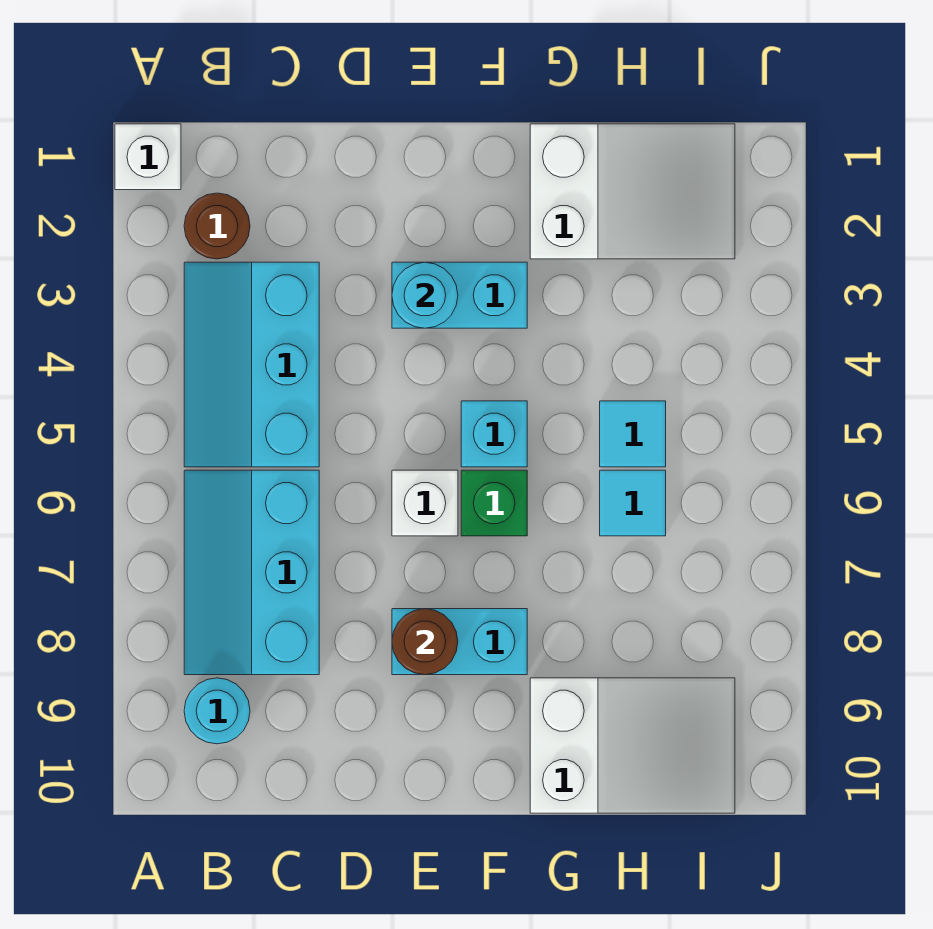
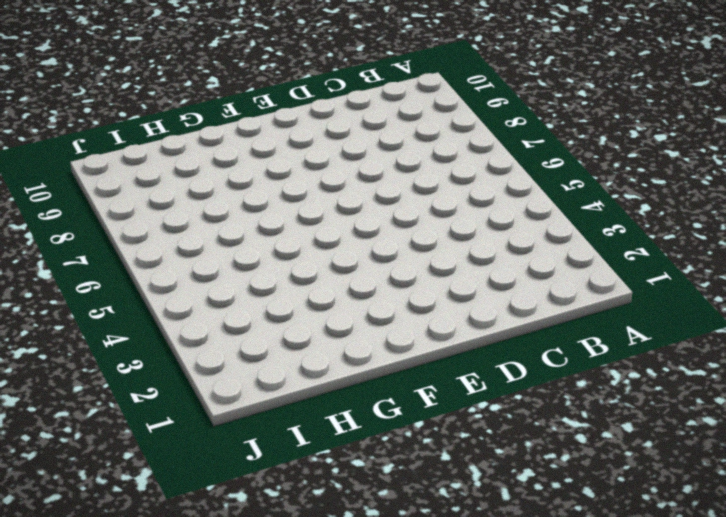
none -> white 1x1 brick [115,124,181,190]
none -> brown 1x1 round brick [184,193,250,259]
none -> cyan 2x3 slope [184,262,319,467]

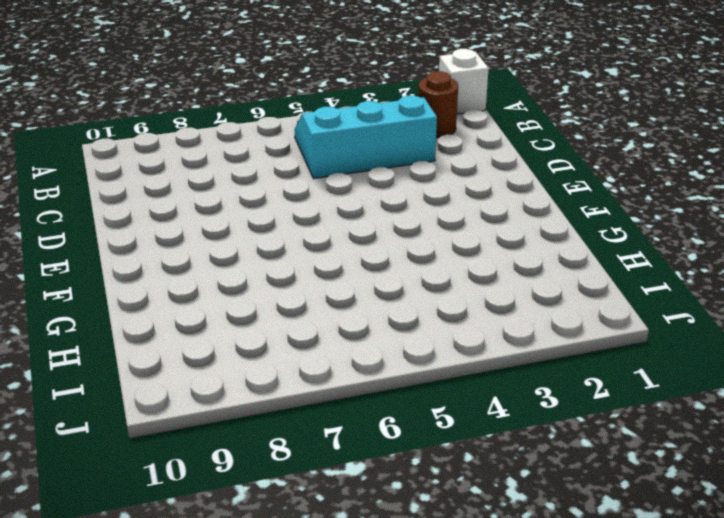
none -> cyan 2x3 slope [184,470,319,675]
none -> cyan 1x1 round brick [184,678,250,744]
none -> cyan 1x2 brick [392,262,527,328]

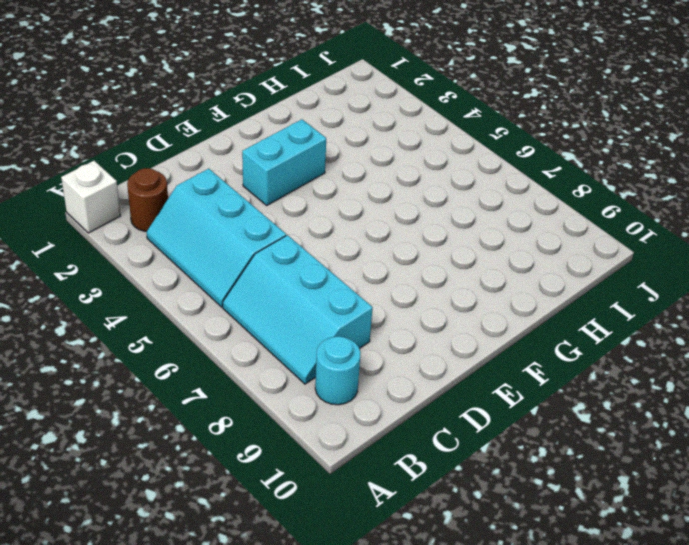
none -> white 1x1 brick [392,470,458,536]
none -> cyan 1x2 brick [392,609,527,675]
none -> cyan 1x1 brick [461,401,527,467]

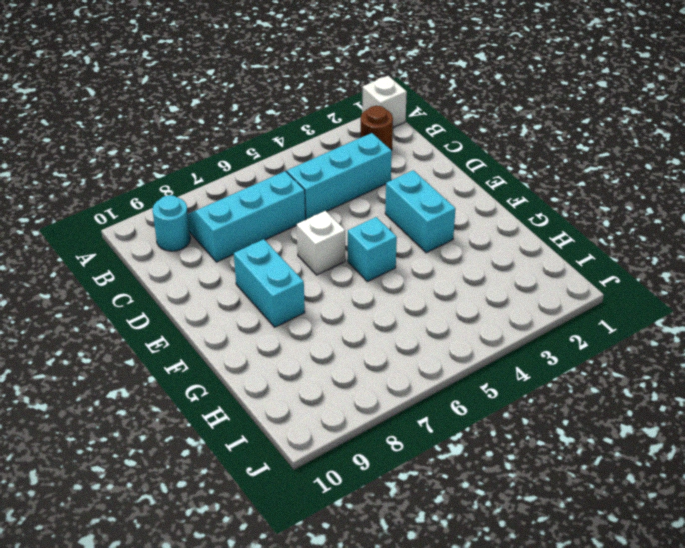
none -> green 1x1 brick [461,470,527,536]
none -> white 2x3 slope [530,124,735,259]
none -> white 2x3 slope [530,678,735,813]

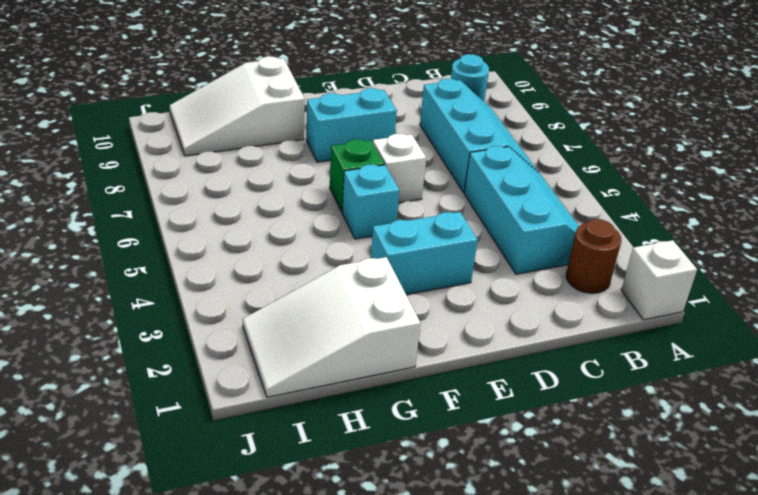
none -> cyan 1x1 tile [600,401,666,467]
none -> cyan 1x1 tile [600,470,666,536]
none -> cyan 1x1 round brick [392,262,458,328]

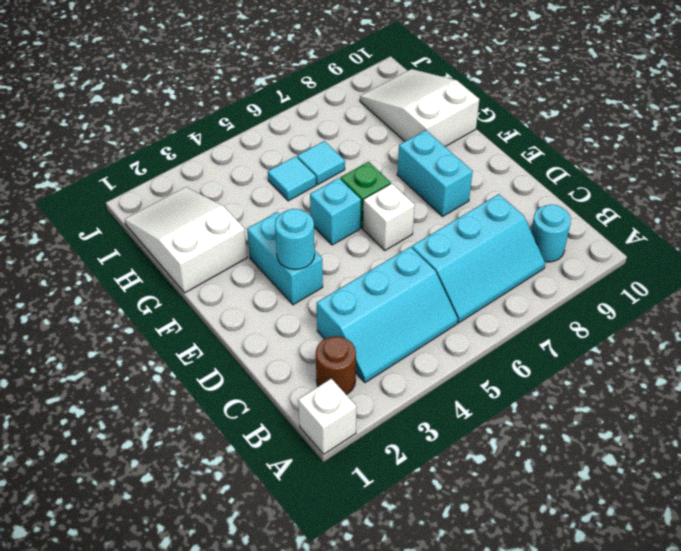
none -> brown 1x1 round brick [392,609,458,675]

